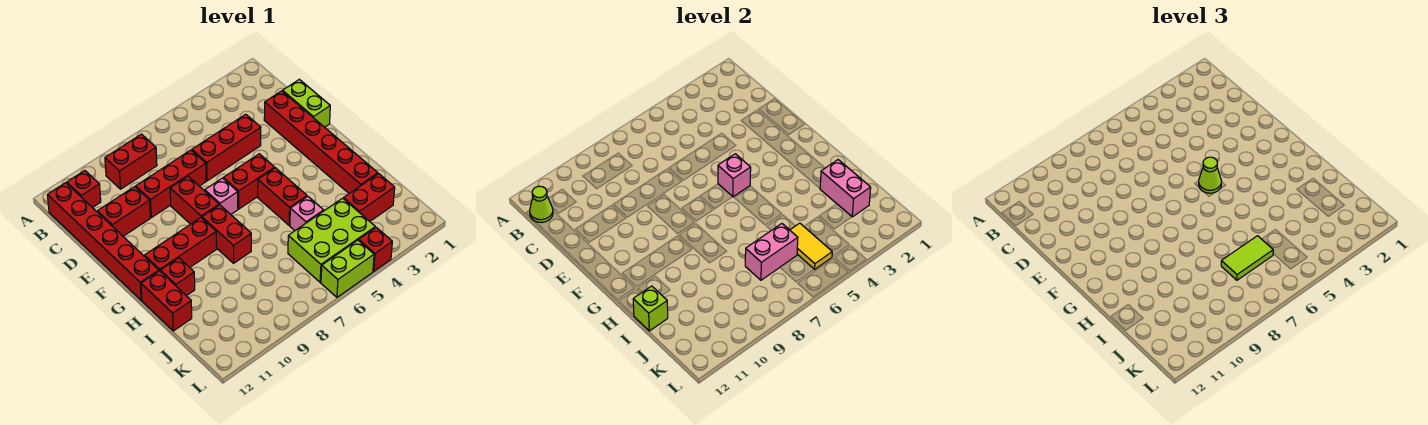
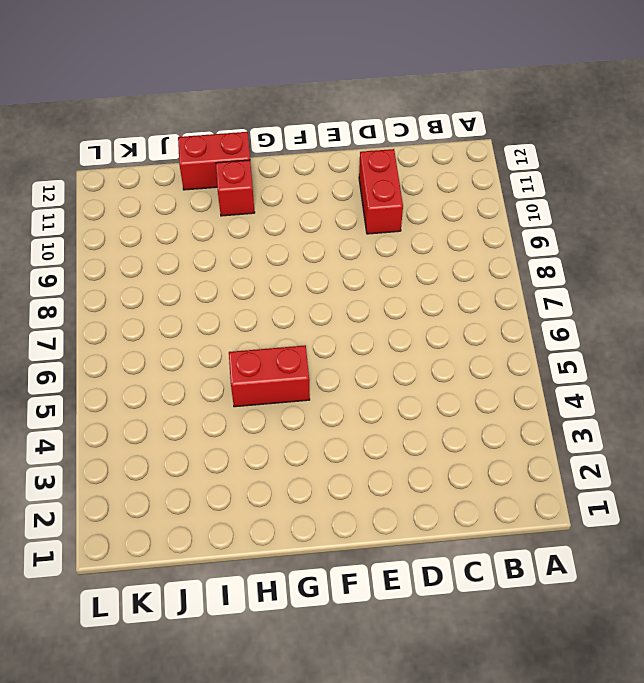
none -> red 1x2 brick [105,134,157,189]
none -> red 1x1 brick [67,171,101,208]
none -> red 1x6 brick [47,183,159,300]

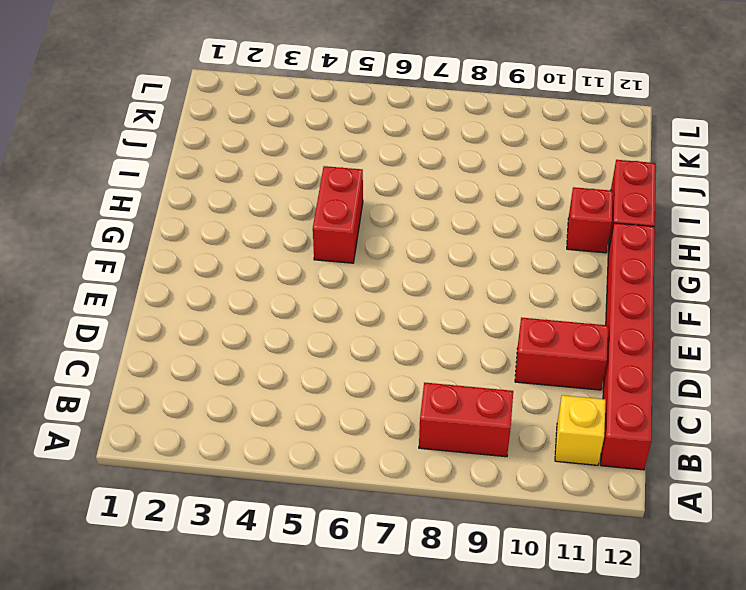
yellow 1x1 brick [555,395,606,465] -> red 1x1 brick [67,171,101,208]
none -> lime 1x2 brick [283,79,330,127]
none -> red 1x6 brick [264,91,378,193]
none -> red 1x3 brick [192,114,261,181]

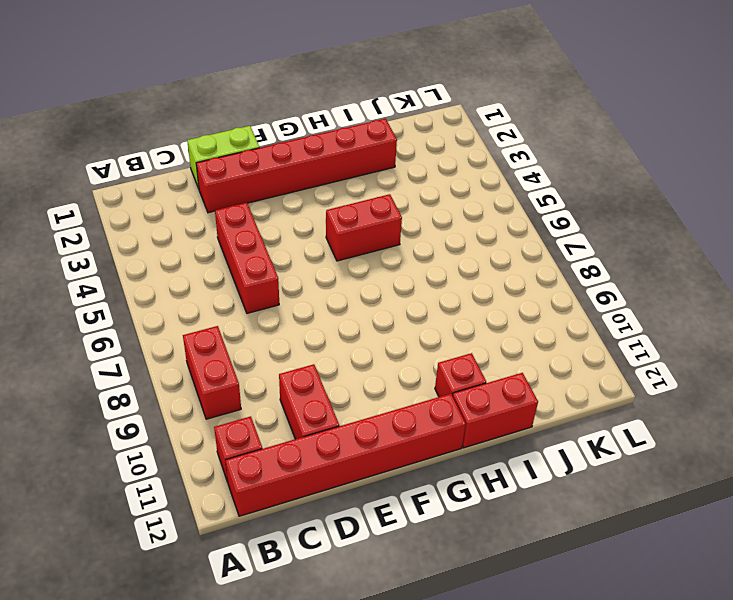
none -> red 1x3 brick [136,150,206,218]
none -> red 1x2 brick [170,176,219,224]
none -> red 1x2 brick [223,154,275,209]

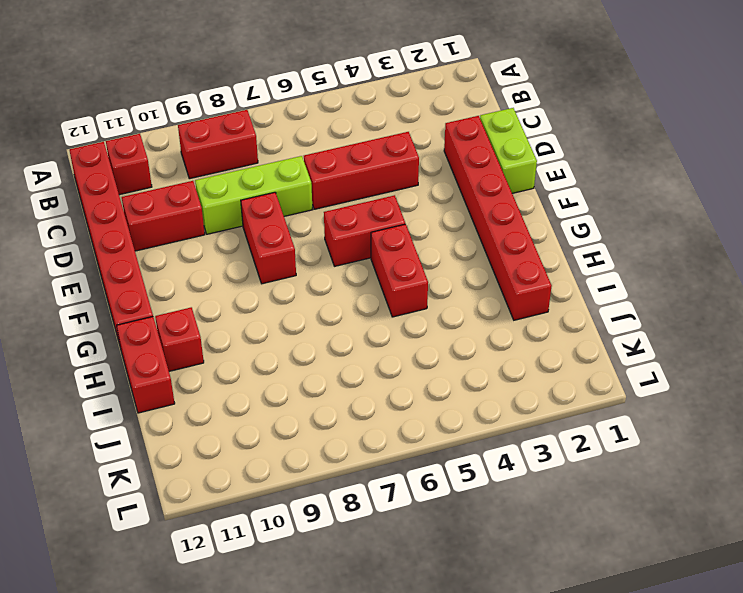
lime 1x3 brick [195,156,312,234] -> red 1x3 brick [136,150,206,218]
none -> pink 1x1 brick [205,178,238,214]
none -> red 1x2 brick [202,205,251,263]
none -> red 1x3 brick [145,218,217,272]

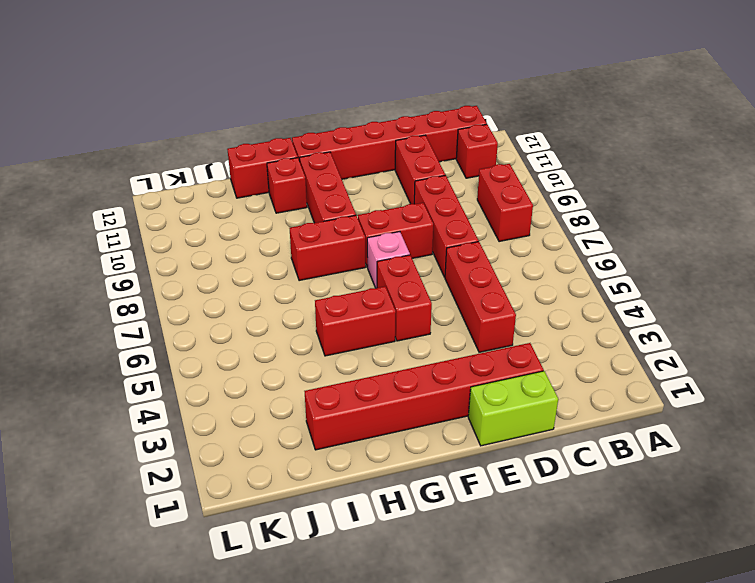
none -> pink 1x1 brick [290,196,324,231]
none -> red 1x2 brick [344,174,395,221]
none -> lime 2x3 brick [288,198,375,282]

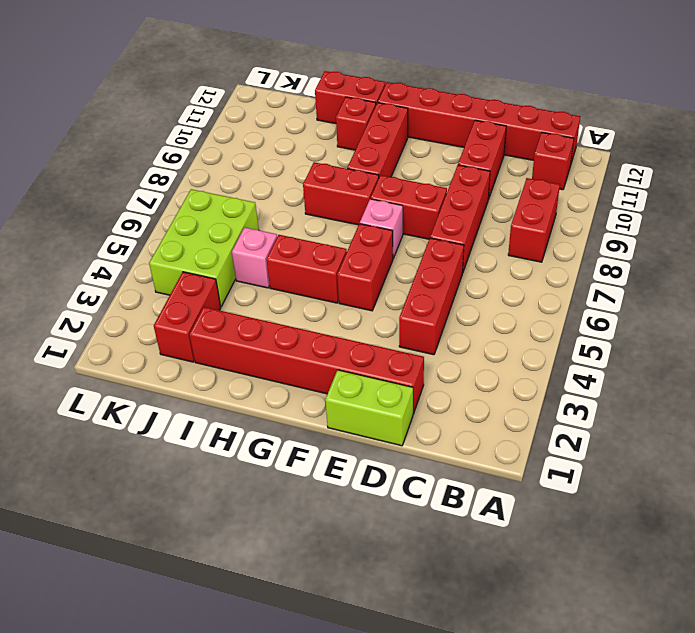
none -> red 1x1 brick [359,227,392,271]
none -> lime 1x2 brick [321,240,374,297]
none -> lime 1x1 cone [530,186,553,223]

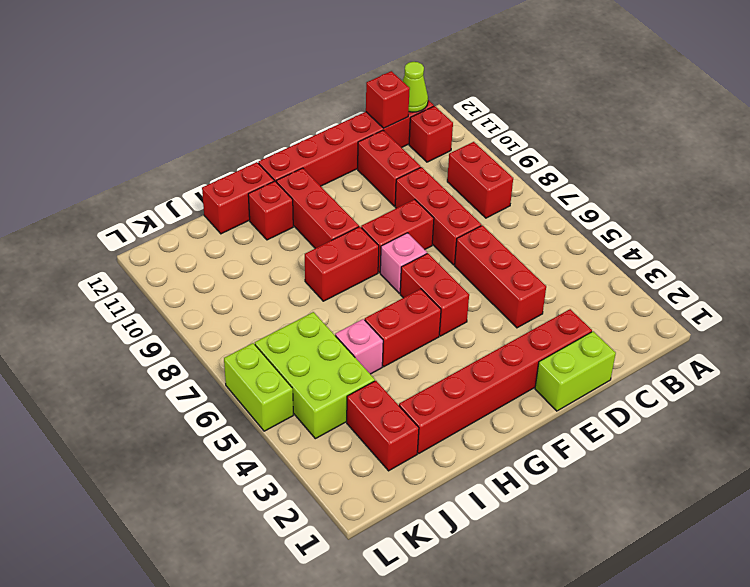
red 1x1 brick [366,71,410,128] -> red 1x1 brick moved to [359,227,392,271]
none -> pink 1x1 brick [718,154,751,197]
none -> pink 1x2 brick [820,160,871,217]
none -> lime 1x1 brick [633,286,668,331]

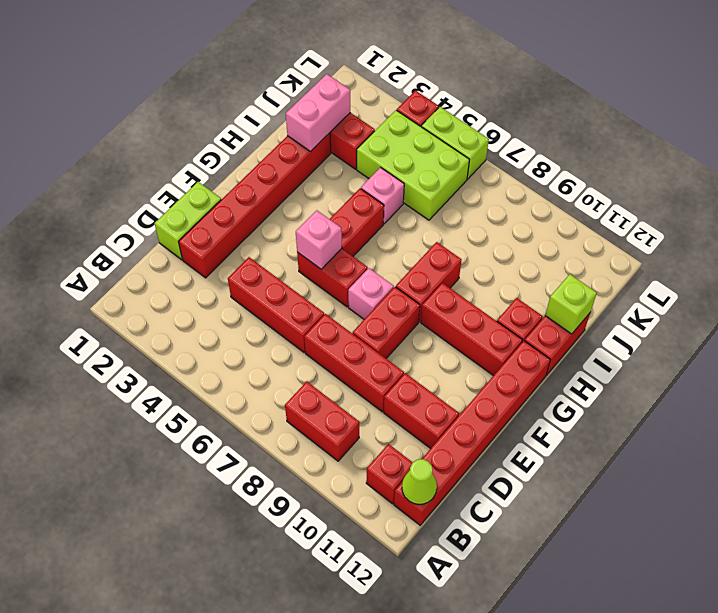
none -> yellow 1x2 tile [790,223,832,270]
none -> pink 1x2 brick [745,224,798,280]
none -> lime 1x1 cone [1199,157,1222,193]

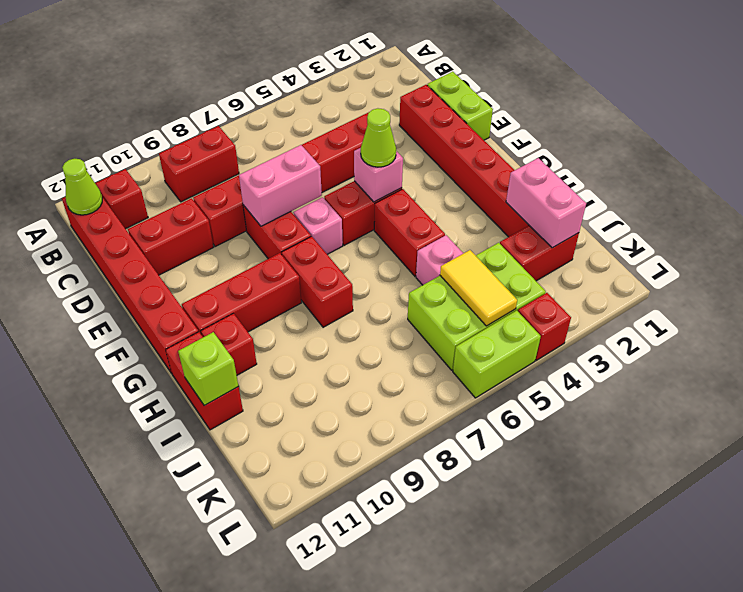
pink 1x2 brick [239,145,322,226] -> pink 1x2 brick moved to [745,224,798,280]
none -> lime 1x2 tile [1221,236,1273,280]

